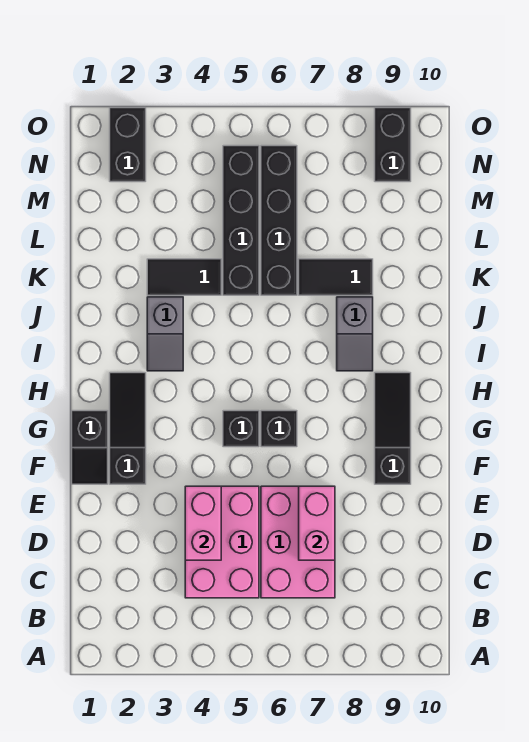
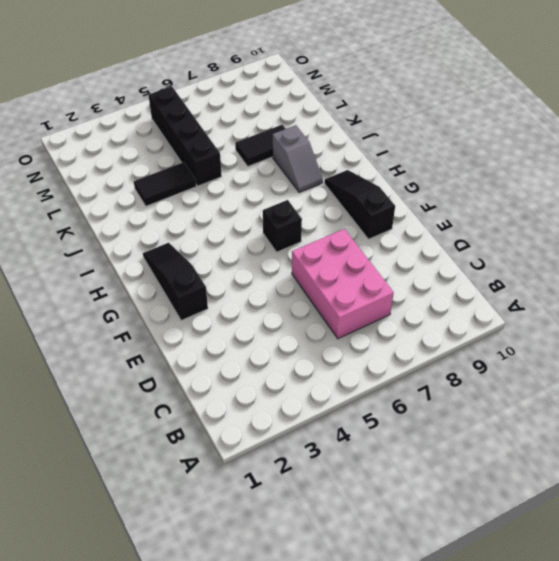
none -> pink 2x3 brick [185,486,259,598]
none -> black 1x2 slope [72,411,108,484]
none -> black 1x1 brick [223,411,259,447]

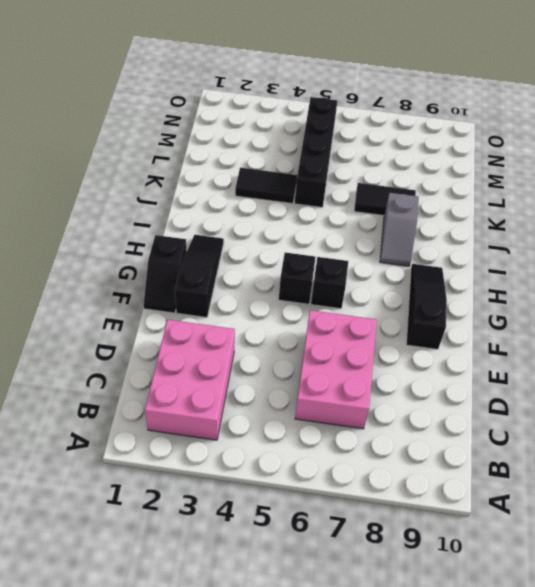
pink 2x3 brick [145,320,235,440] -> pink 2x3 brick moved to [185,486,259,598]
none -> grey 1x2 slope [147,297,183,371]
none -> black 1x4 brick [261,146,297,295]
none -> black 1x2 brick [110,108,146,182]

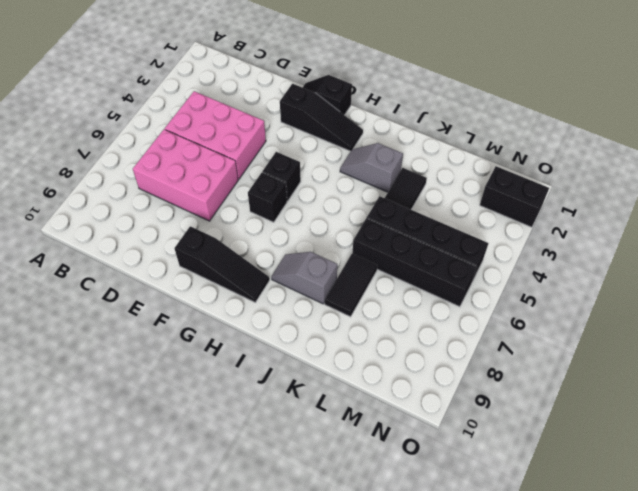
none -> black 1x2 brick [375,108,411,182]
none -> pink 1x2 brick [185,486,221,560]
none -> pink 1x2 brick [299,486,335,560]

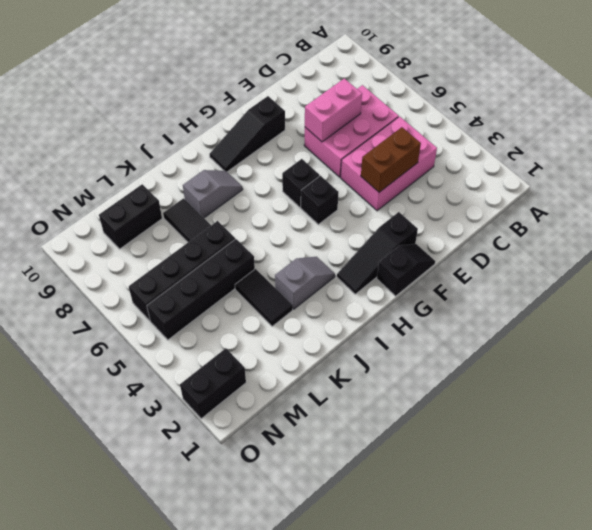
brown 1x2 brick [361,127,421,192] -> pink 1x2 brick [185,486,221,560]
black 1x2 brick [99,184,162,249] -> black 1x2 brick moved to [375,108,411,182]

